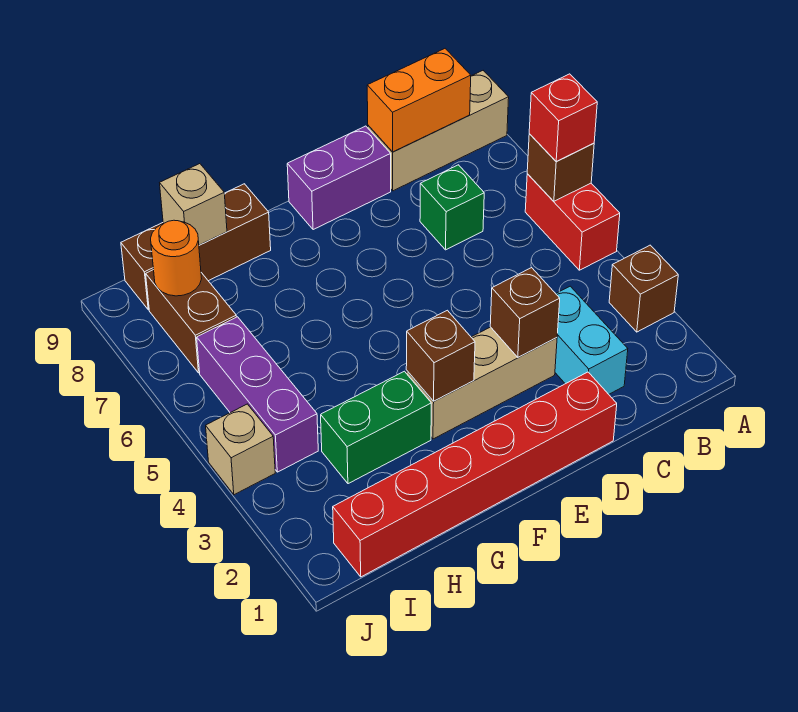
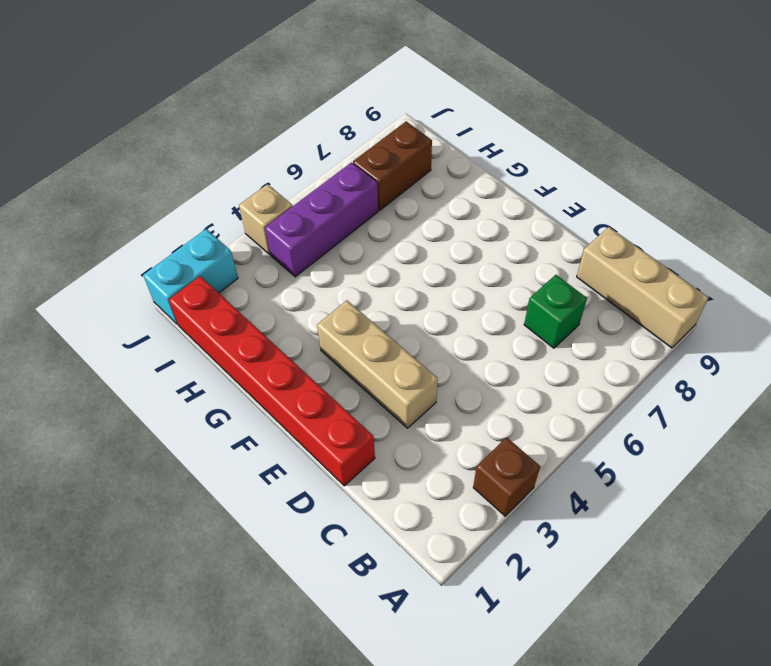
cyan 1x2 brick [143,229,238,325] -> cyan 1x2 brick moved to [555,286,628,394]
none -> red 1x2 brick [525,174,620,270]
none -> purple 1x2 brick [287,126,391,230]
none -> green 1x2 brick [321,371,431,484]

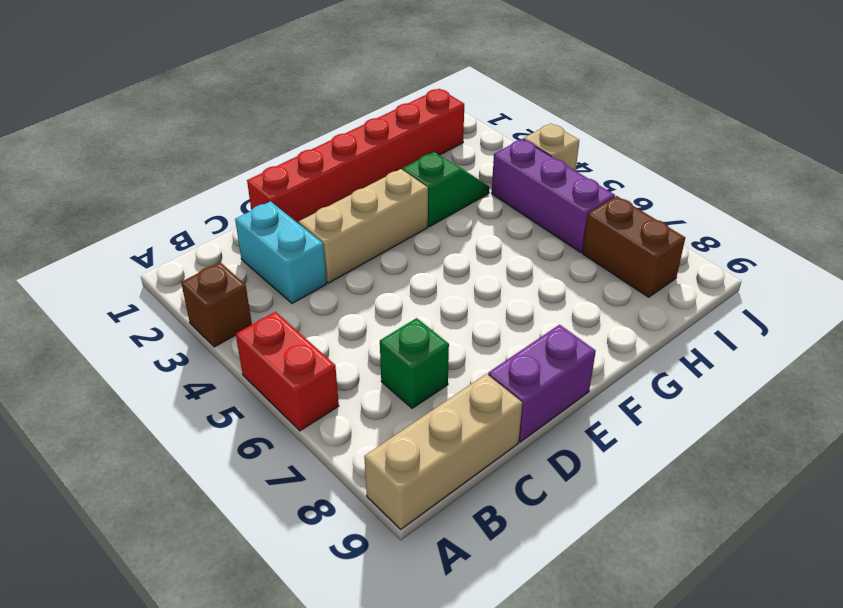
green 1x2 slope [403,152,489,227] -> green 1x2 brick [321,371,431,484]
none -> brown 1x3 brick [121,184,271,310]
none -> brown 1x1 brick [527,134,594,201]
none -> orange 1x2 brick [367,49,471,152]

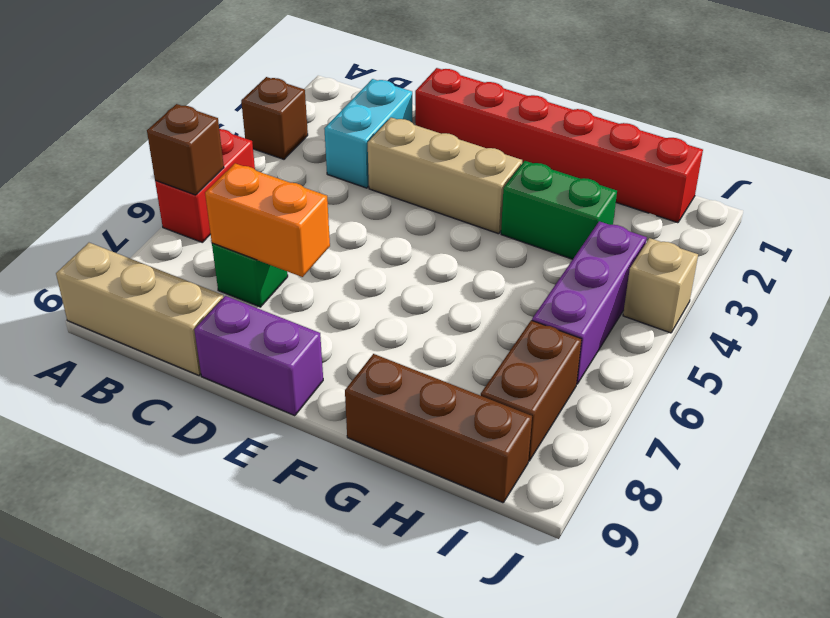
orange 1x2 brick [205,163,330,277] -> orange 1x2 brick moved to [367,49,471,152]
none -> brown 1x1 brick [490,268,560,357]
none -> brown 1x1 brick [406,310,475,401]
none -> tan 1x1 brick [160,164,227,245]

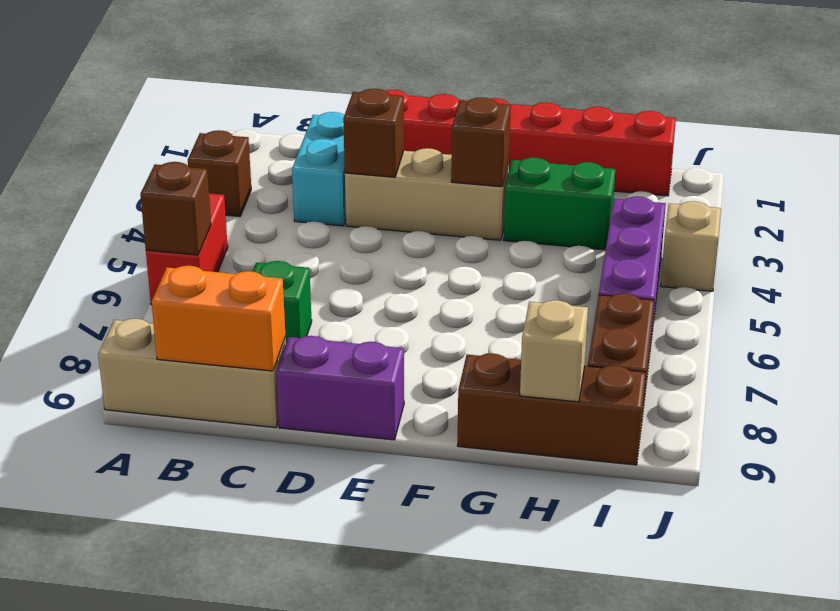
none -> orange 1x1 round brick [151,220,201,296]
none -> red 1x1 brick [529,74,597,162]

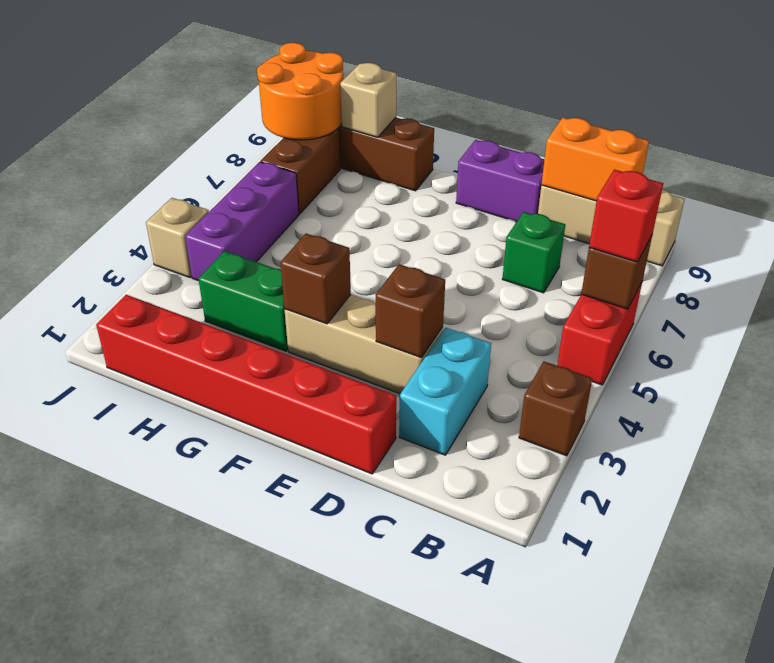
orange 2x2 round brick [257,43,343,140] -> orange 1x1 round brick [151,220,201,296]

